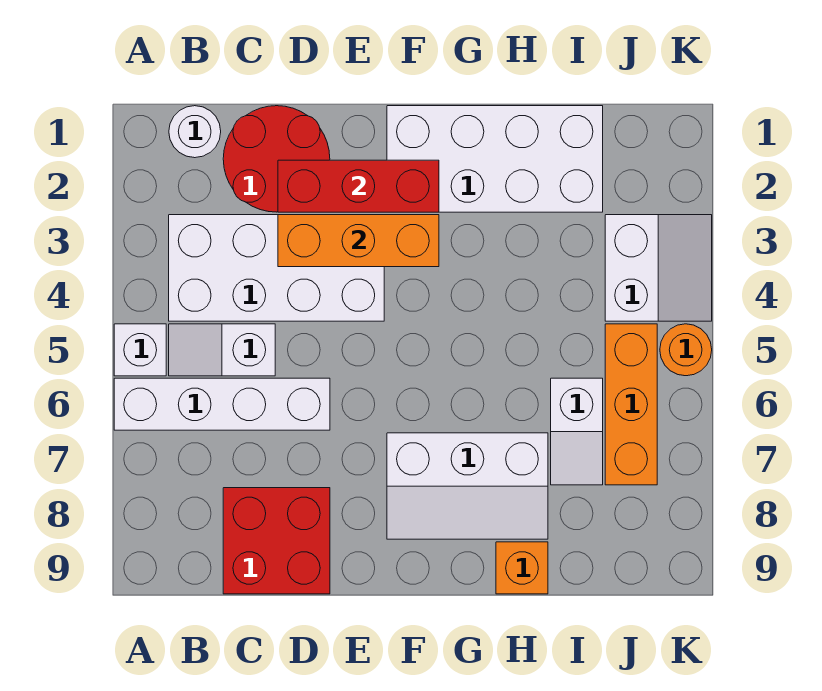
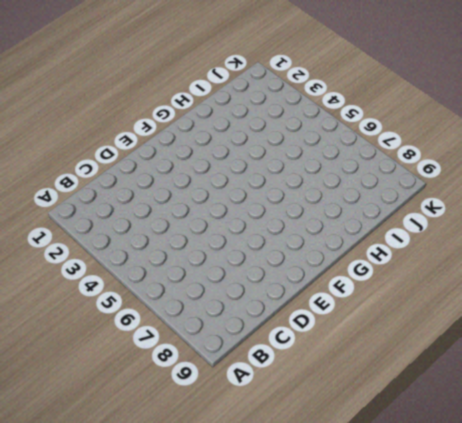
none -> white 1x1 brick [114,324,166,376]
none -> white 1x4 brick [114,378,330,430]
none -> white 1x1 round brick [169,106,221,158]

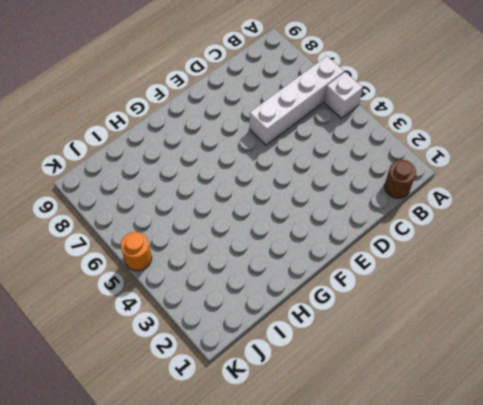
brown 1x1 round brick [385,160,416,198] -> white 1x1 round brick [169,106,221,158]
none -> white 2x4 brick [169,215,384,321]
none -> white 1x2 slope [169,324,275,376]
none -> red 2x2 round brick [223,106,330,212]

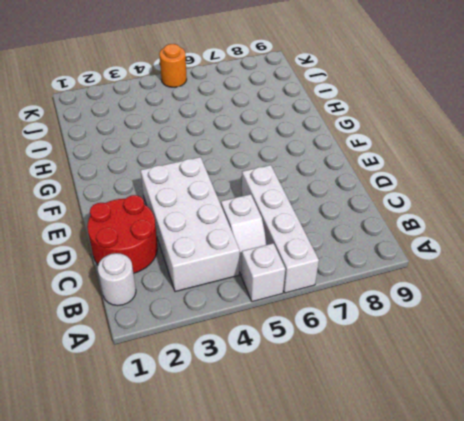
none -> red 2x2 brick [223,488,330,594]
none -> white 2x4 brick [387,106,603,212]
none -> white 2x3 slope [387,433,548,539]

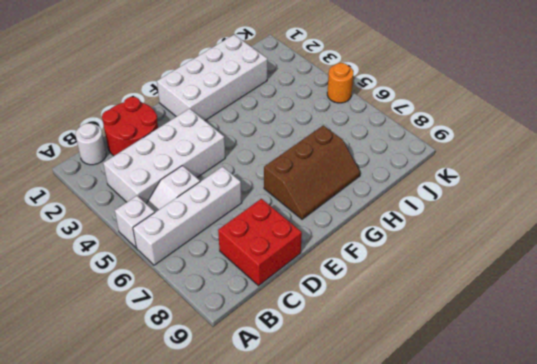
brown 2x3 slope [264,125,360,219] -> white 2x3 slope [387,433,548,539]
none -> orange 1x1 brick [496,542,548,594]
none -> white 1x2 slope [551,378,603,485]
none -> white 2x2 slope [605,215,712,321]

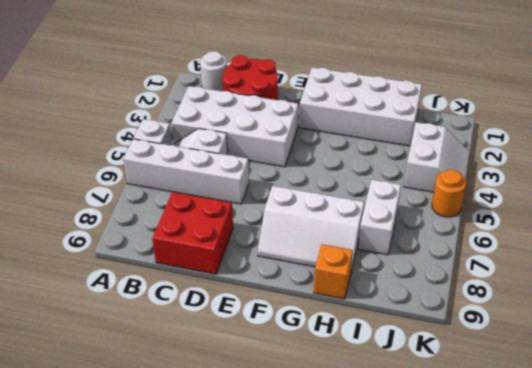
white 1x2 brick [358,180,401,255] -> white 1x2 slope [551,378,603,485]
none -> orange 1x3 brick [605,324,657,485]
none -> red 1x3 brick [278,160,439,212]
none -> orange 1x3 brick [278,215,439,267]

